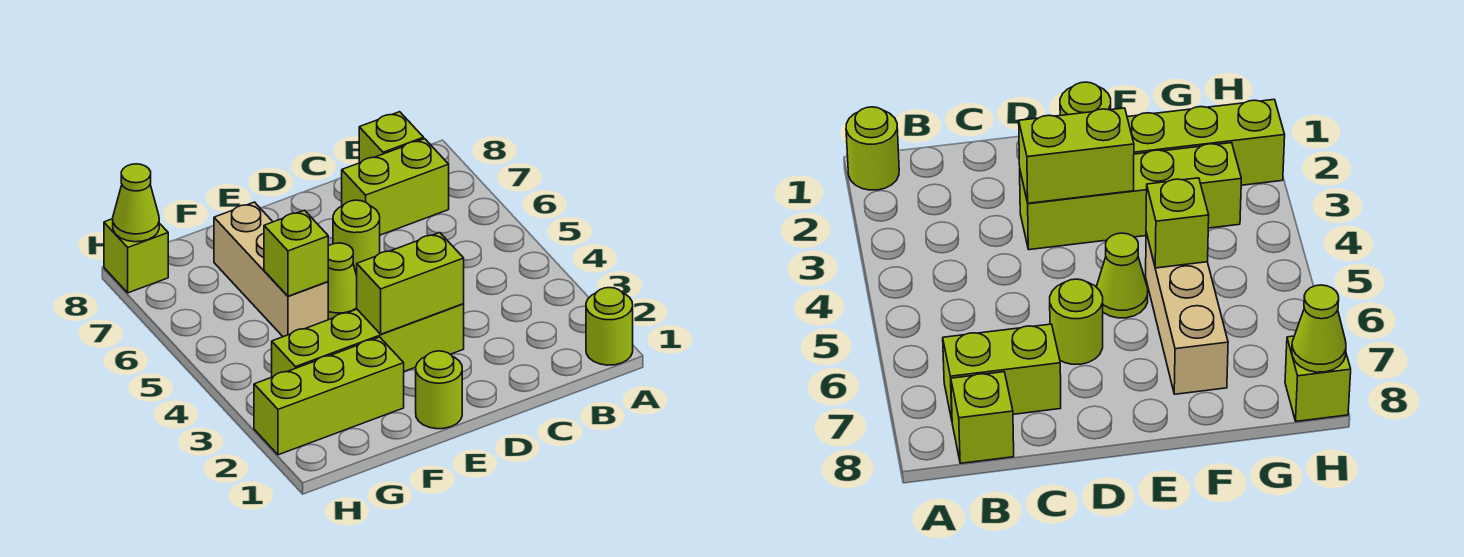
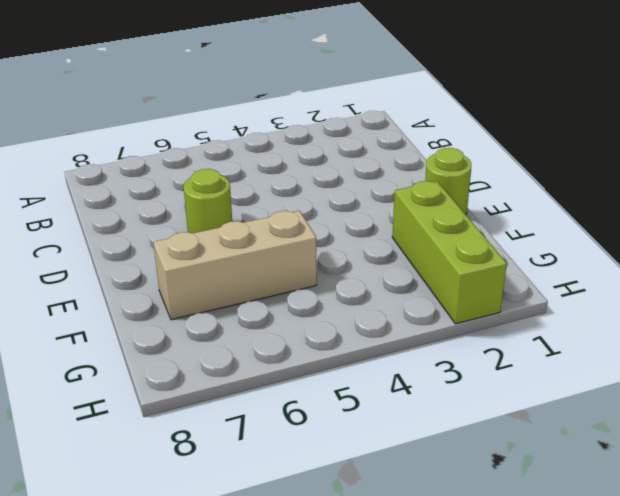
none -> lime 1x1 round brick [586,288,633,365]
none -> lime 1x2 brick [342,139,449,235]
none -> lime 1x1 brick [359,112,424,163]

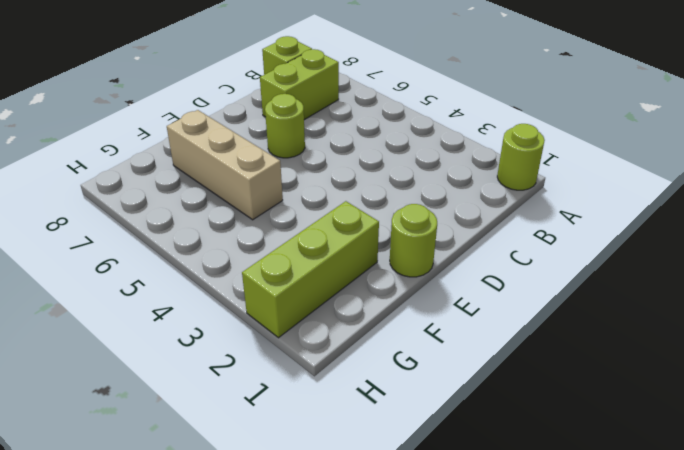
none -> lime 1x4 brick [272,304,464,377]
none -> lime 1x1 cone [328,243,357,319]
none -> lime 1x1 brick [104,219,168,293]

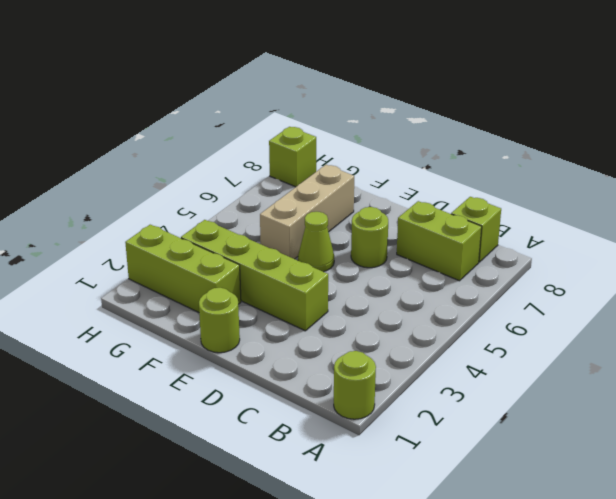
none -> lime 1x2 brick [357,233,464,334]
none -> lime 1x1 brick [264,210,328,296]
none -> lime 1x1 cone [113,164,159,242]

